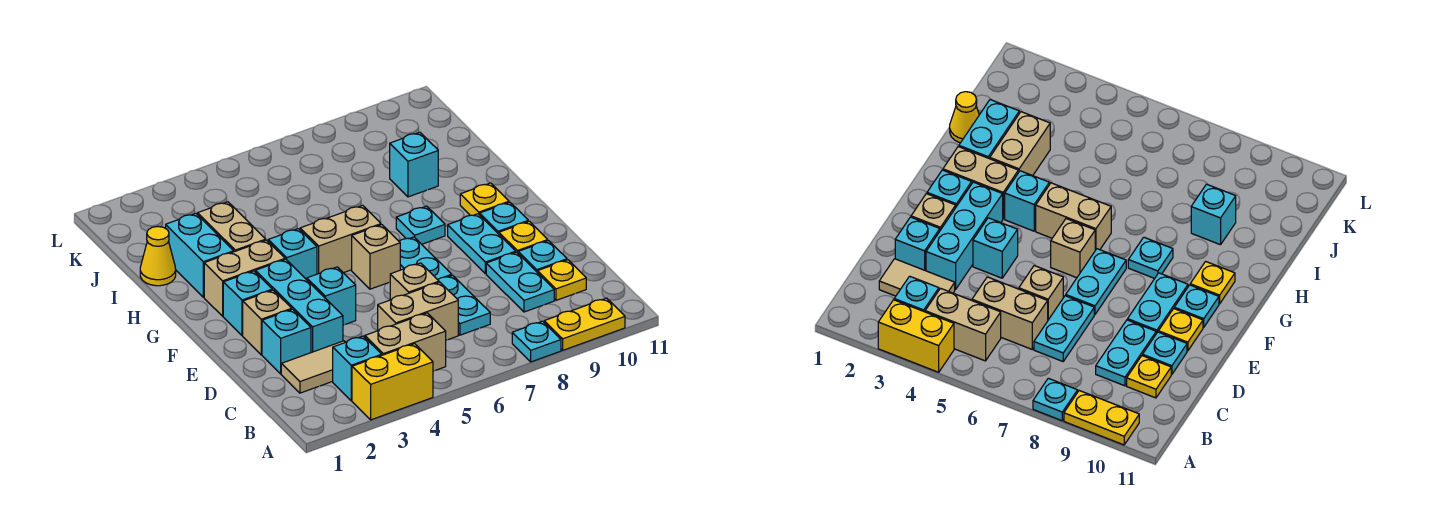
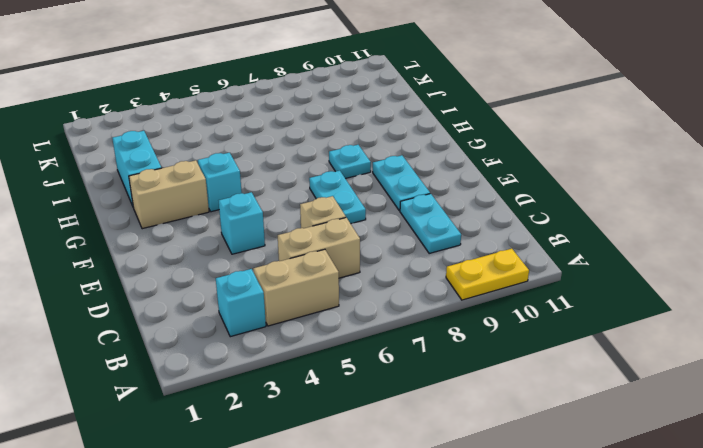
none -> yellow 1x2 brick [352,344,433,420]
none -> cyan 1x1 plate [512,321,561,362]
none -> tan 1x2 tile [281,341,345,393]
none -> cyan 1x2 plate [438,275,490,335]

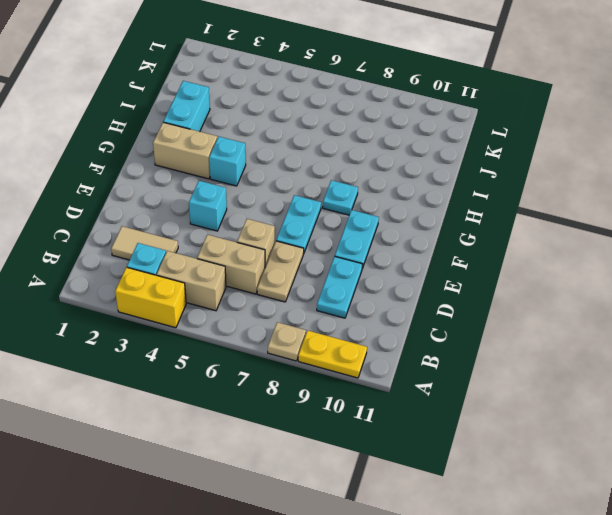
tan 1x1 plate [268,322,306,361] -> cyan 1x1 plate [512,321,561,362]
tan 1x2 plate [257,241,304,302] -> cyan 1x2 plate [438,275,490,335]
none -> yellow 1x1 plate [538,260,586,300]
none -> cyan 1x1 brick [262,309,311,374]
none -> cyan 1x3 brick [256,259,343,353]
none -> cyan 1x1 plate [518,241,567,273]

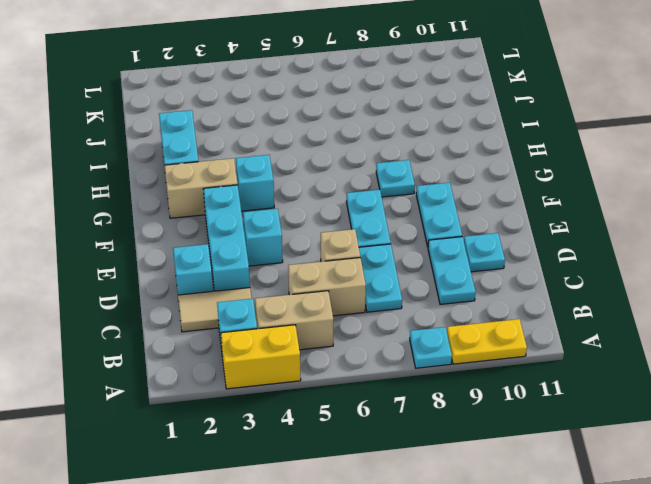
none -> yellow 1x1 plate [538,260,586,300]
none -> tan 1x1 brick [243,290,292,355]
none -> yellow 1x1 plate [499,221,548,253]
none -> cyan 1x1 brick [223,271,272,335]

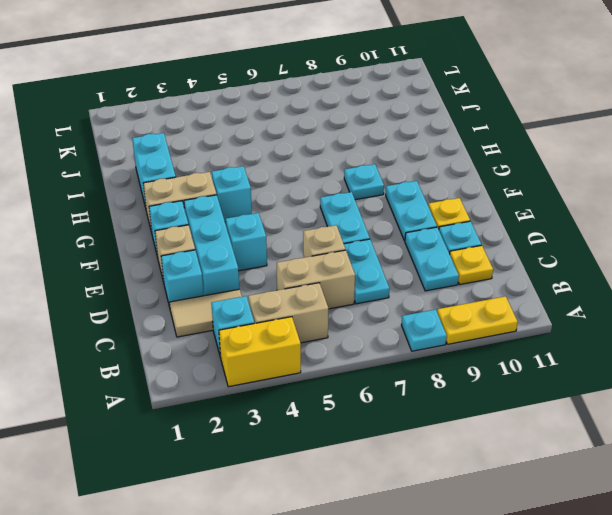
none -> tan 1x1 brick [352,225,400,289]
none -> cyan 1x1 plate [480,202,528,234]
none -> tan 1x2 brick [300,205,381,274]
none -> yellow 1x1 plate [460,183,509,215]

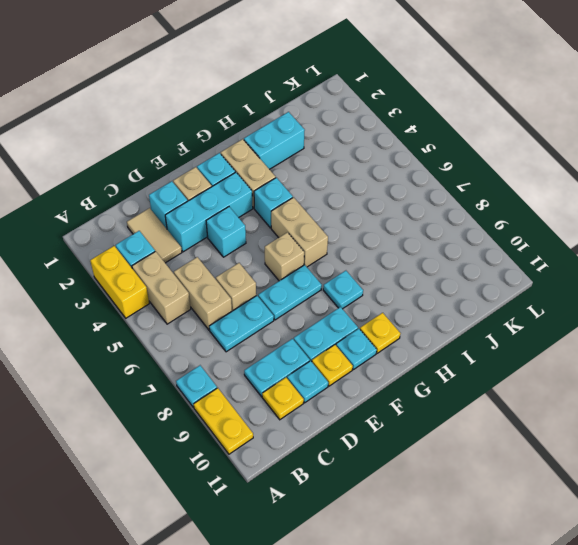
none -> tan 1x2 brick [198,202,266,252]
none -> yellow 1x1 cone [140,226,176,286]
none -> cyan 1x1 brick [390,132,438,197]

